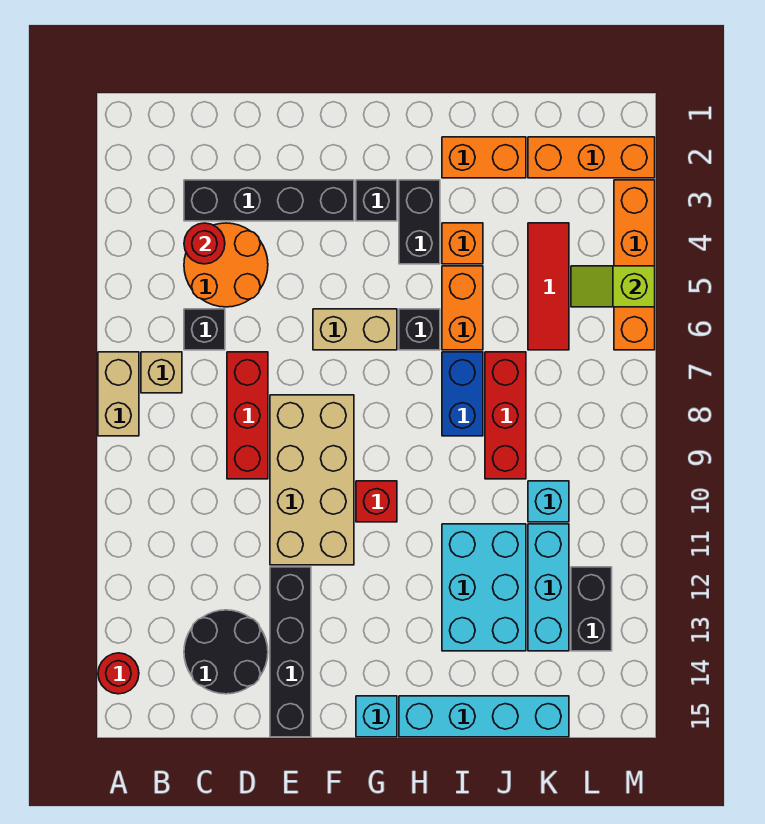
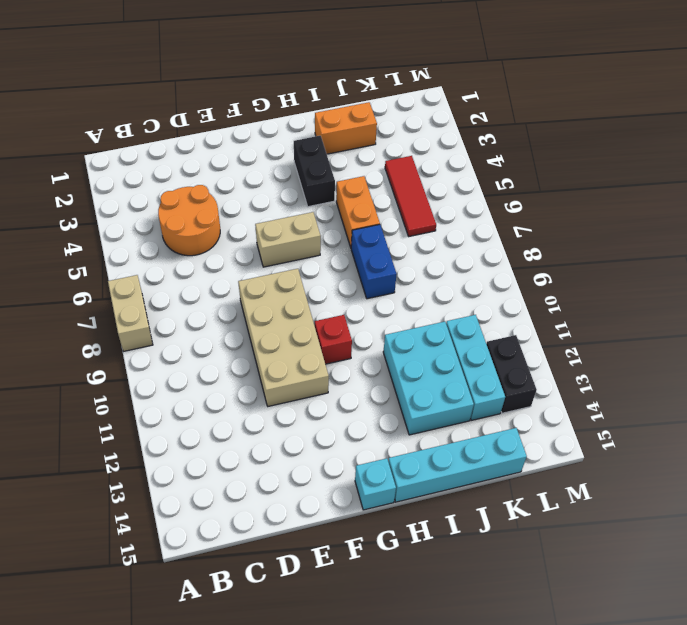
none -> red 1x1 round brick [98,653,139,694]
none -> tan 1x1 brick [141,352,182,393]
none -> black 1x4 brick [184,180,354,221]
none -> black 1x1 brick [184,309,225,350]

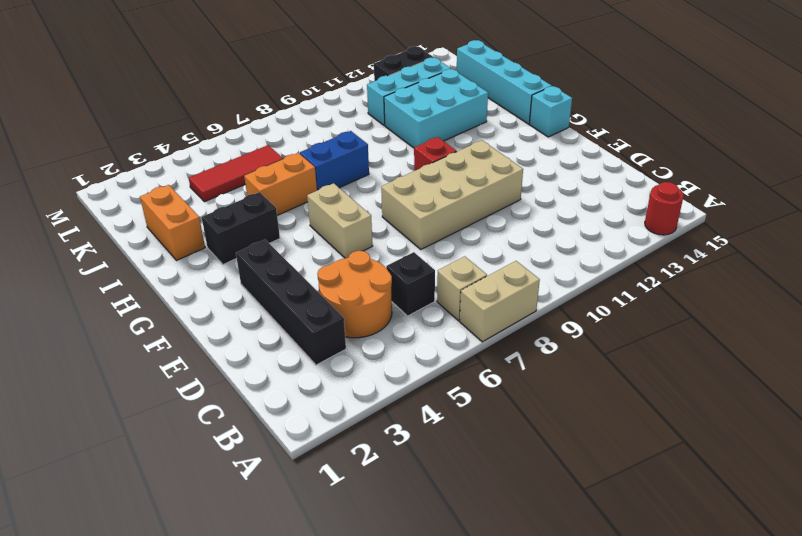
none -> black 2x2 round brick [184,610,268,694]
none -> red 1x3 brick [227,352,268,479]
none -> black 1x4 brick [270,567,311,737]
none -> black 1x1 brick [356,180,397,221]

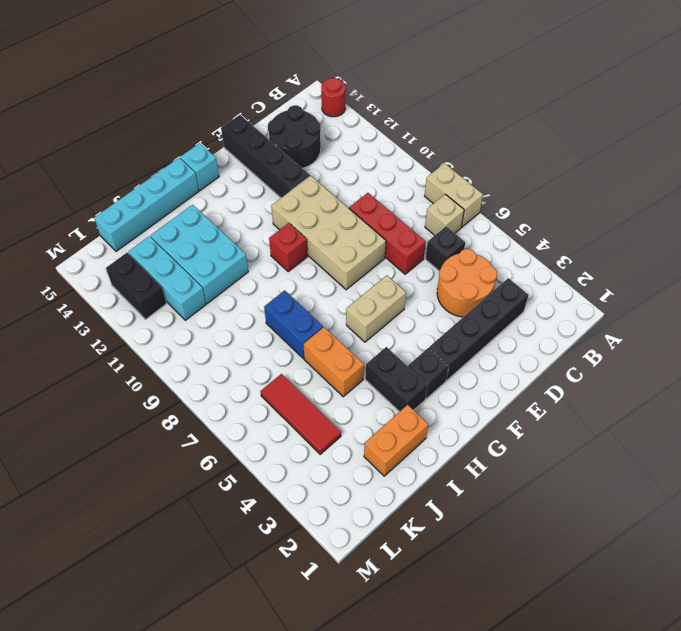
none -> black 1x1 brick [399,309,440,350]
none -> orange 1x1 brick [442,223,483,264]
none -> red 1x3 brick [485,352,526,479]
none -> orange 1x3 brick [528,137,655,178]

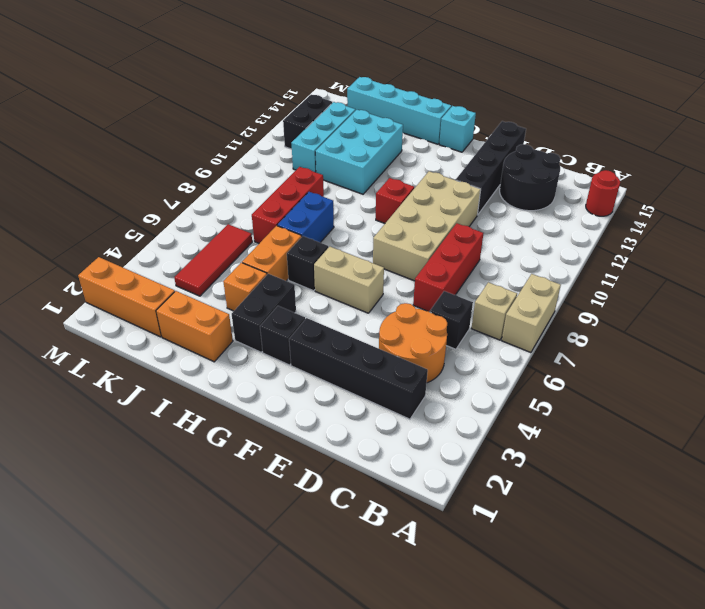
none -> cyan 1x1 brick [528,481,569,522]
none -> orange 1x4 brick [614,180,655,350]
none -> red 1x1 round brick [184,223,225,264]
none -> lime 1x2 slope [571,266,655,307]

